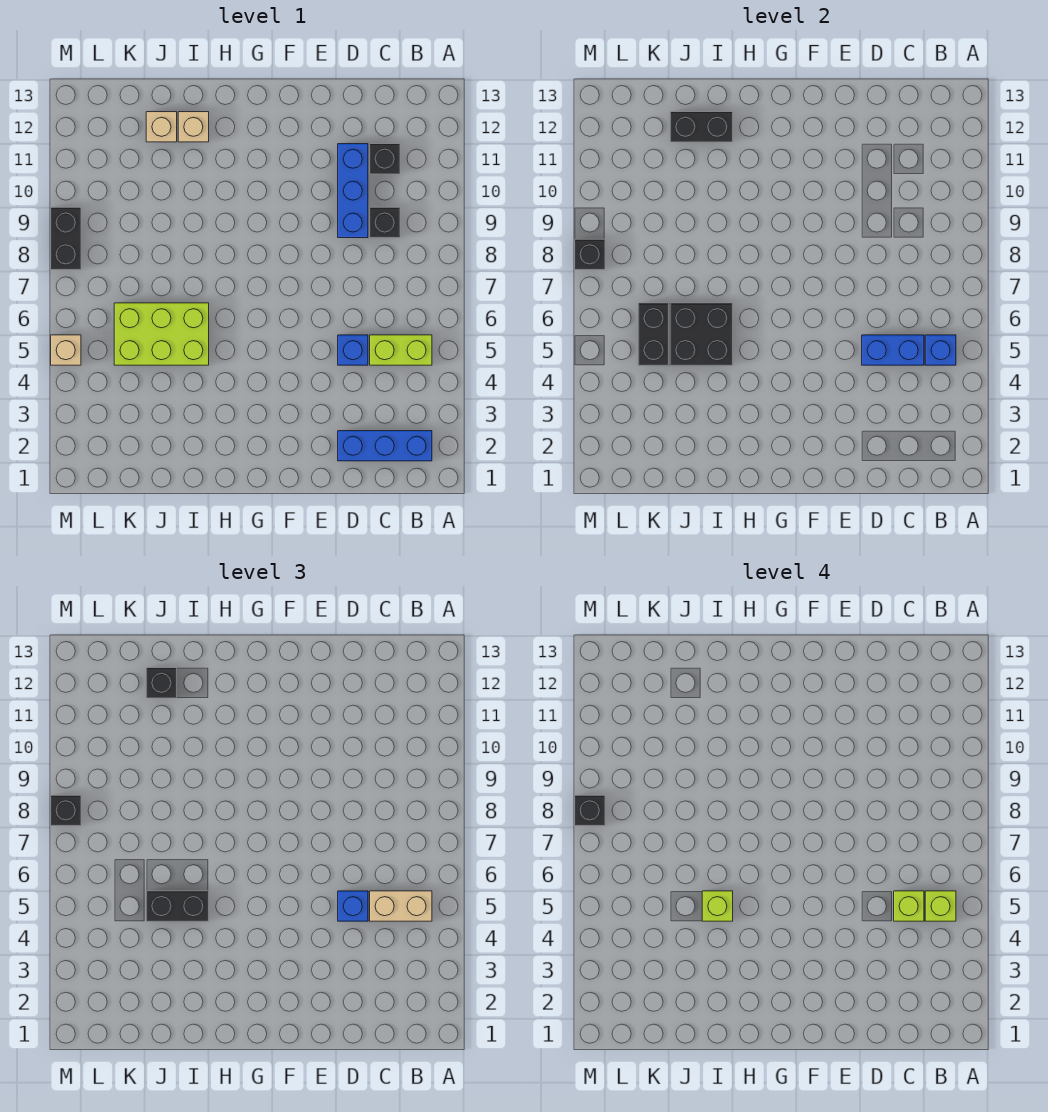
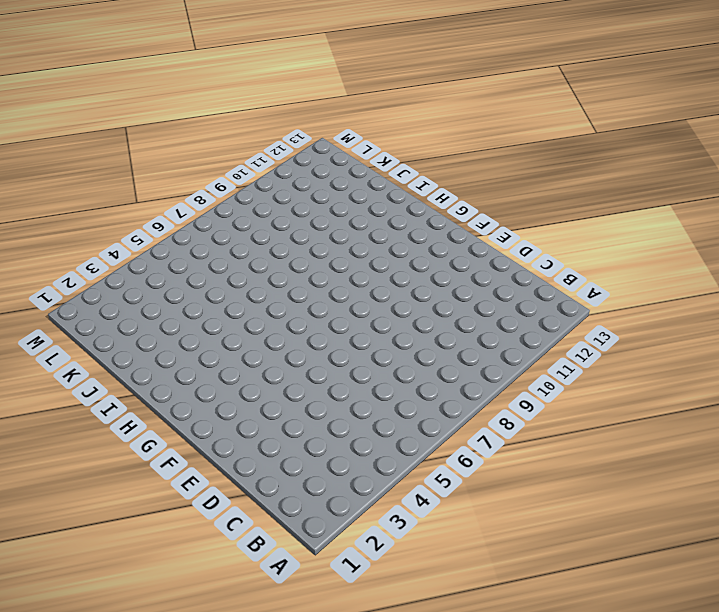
none -> blue 1x3 brick [338,431,432,461]
none -> lime 1x2 brick [370,335,432,365]
none -> black 1x1 brick [370,207,400,238]

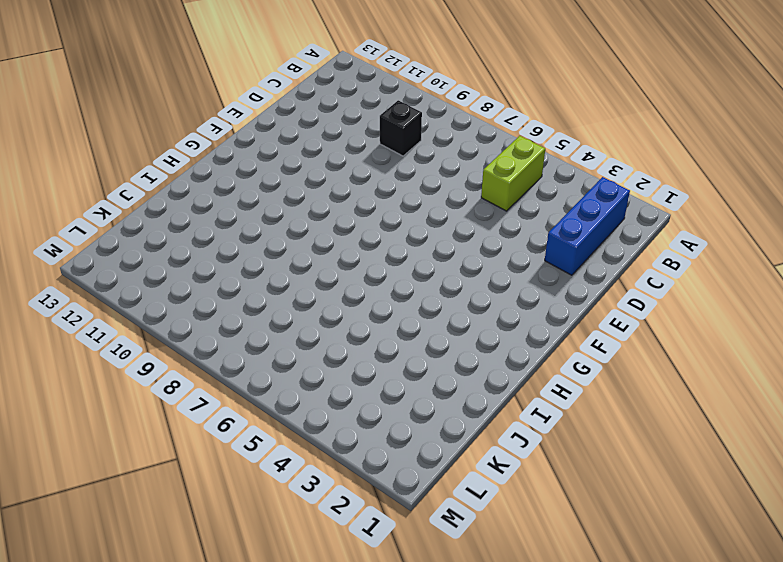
none -> black 1x1 brick [370,144,400,174]
none -> blue 1x1 brick [338,335,368,365]
none -> blue 1x3 brick [338,144,368,238]

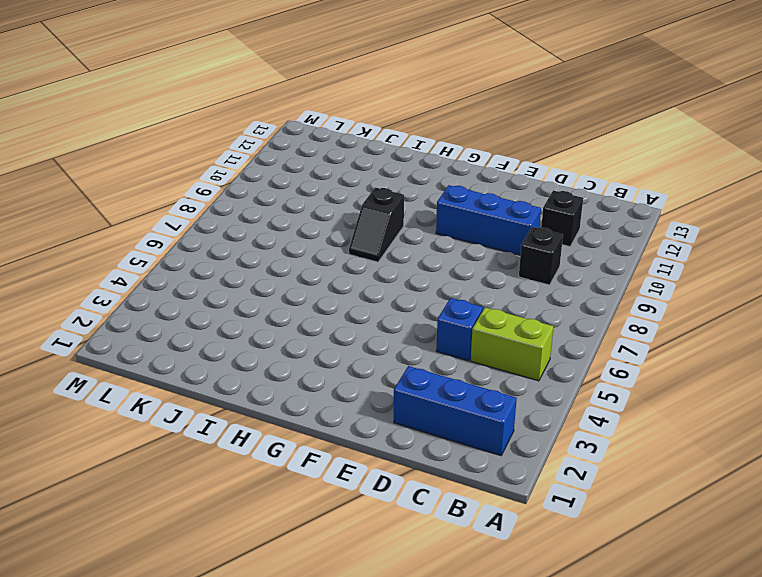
blue 1x3 brick [436,185,541,255] -> blue 1x3 brick turned to [338,144,368,238]
black 1x2 slope [349,187,404,262] -> none
none -> lime 2x3 brick [114,303,209,365]
none -> tan 1x1 brick [178,112,209,142]
none -> tan 1x1 brick [146,112,177,142]

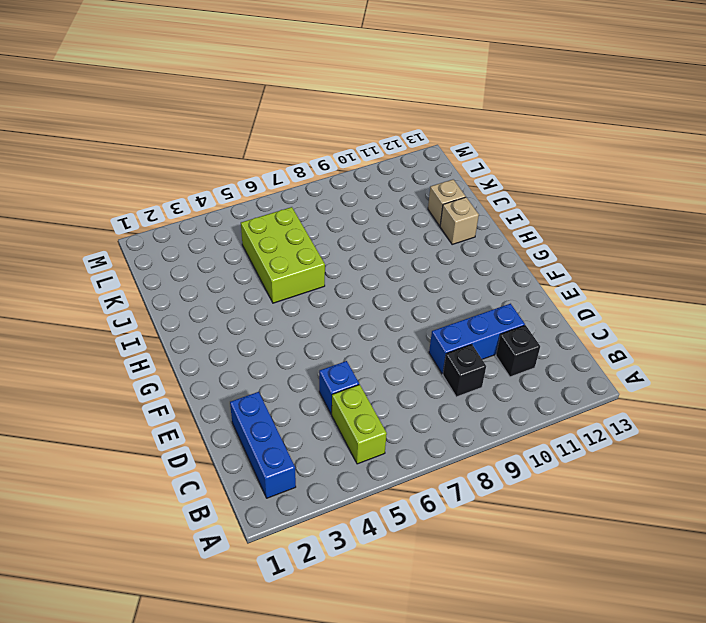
none -> tan 1x1 brick [51,335,81,365]
none -> black 1x2 brick [51,207,81,270]
none -> blue 1x1 brick [925,335,956,365]

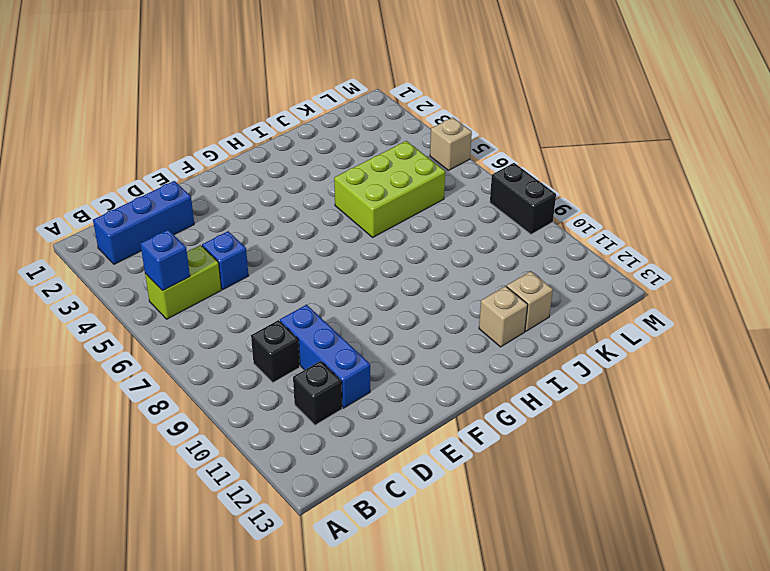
none -> blue 1x2 brick [862,335,924,365]
none -> black 2x2 brick [670,303,733,365]
none -> black 1x2 brick [670,112,733,142]

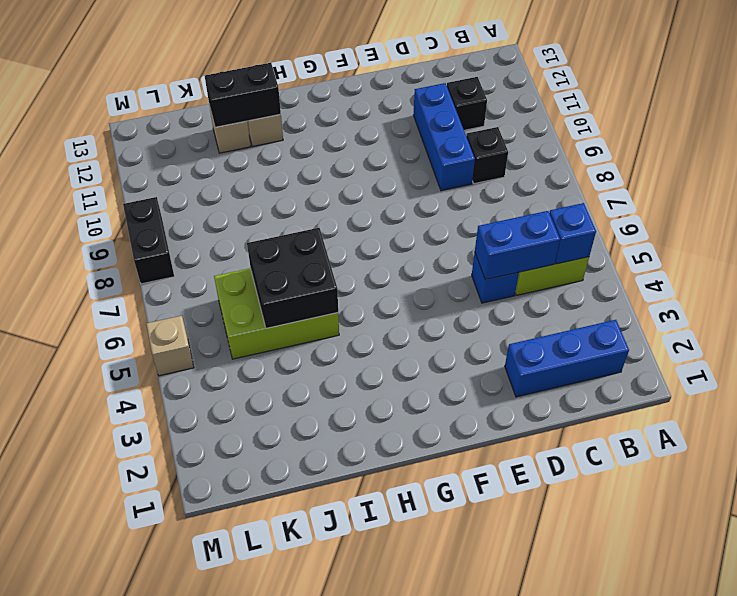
none -> black 1x2 brick [638,303,669,365]
none -> black 1x1 brick [575,239,605,270]
none -> tan 1x2 brick [370,891,432,921]

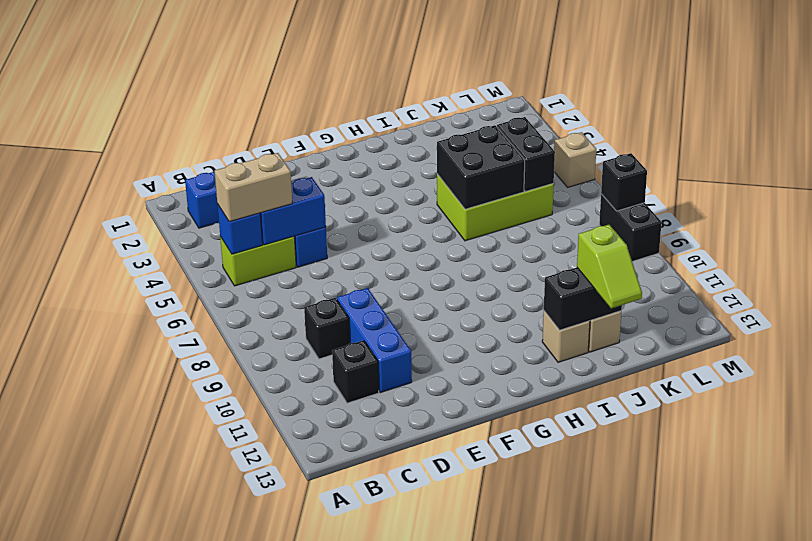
lime 1x2 slope [577,225,642,308] -> black 1x1 brick [146,668,177,698]
none -> blue 1x1 brick [338,891,368,921]
none -> black 1x2 brick [146,891,209,921]
none -> black 1x1 brick [51,795,81,826]

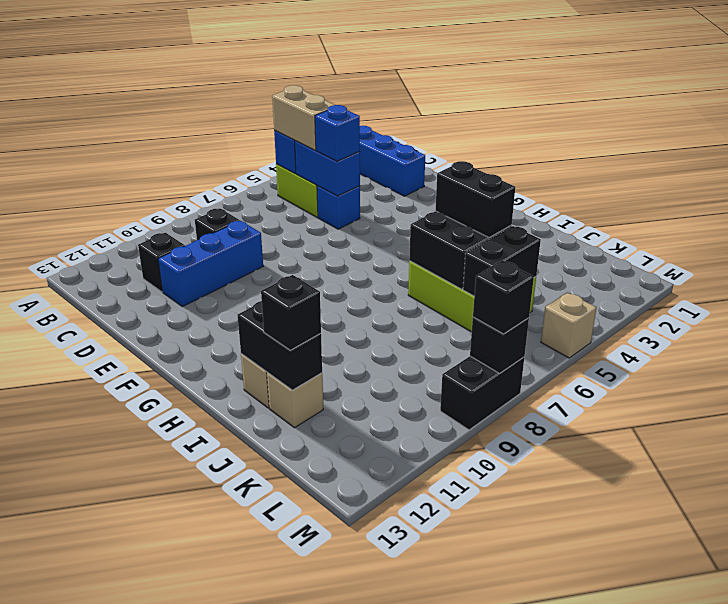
none -> lime 1x1 brick [925,891,956,921]
none -> lime 1x1 brick [894,891,924,921]
none -> lime 1x1 brick [702,891,733,921]

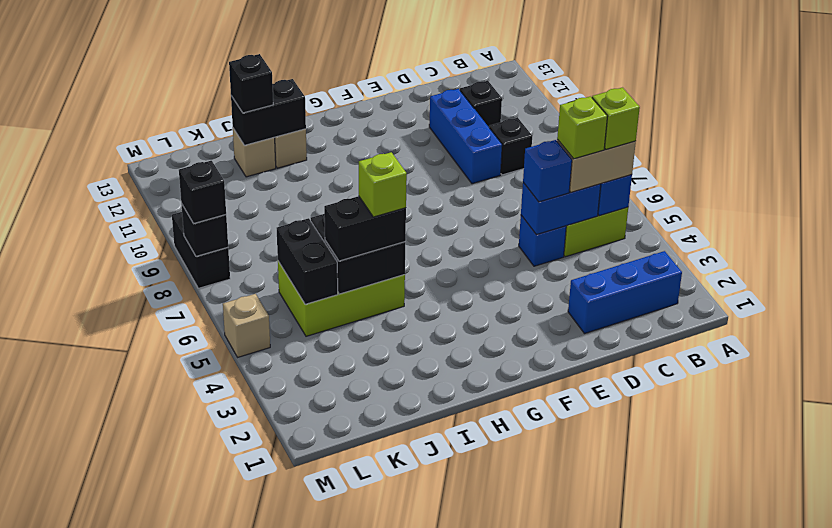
none -> black 1x1 brick [575,795,605,826]

